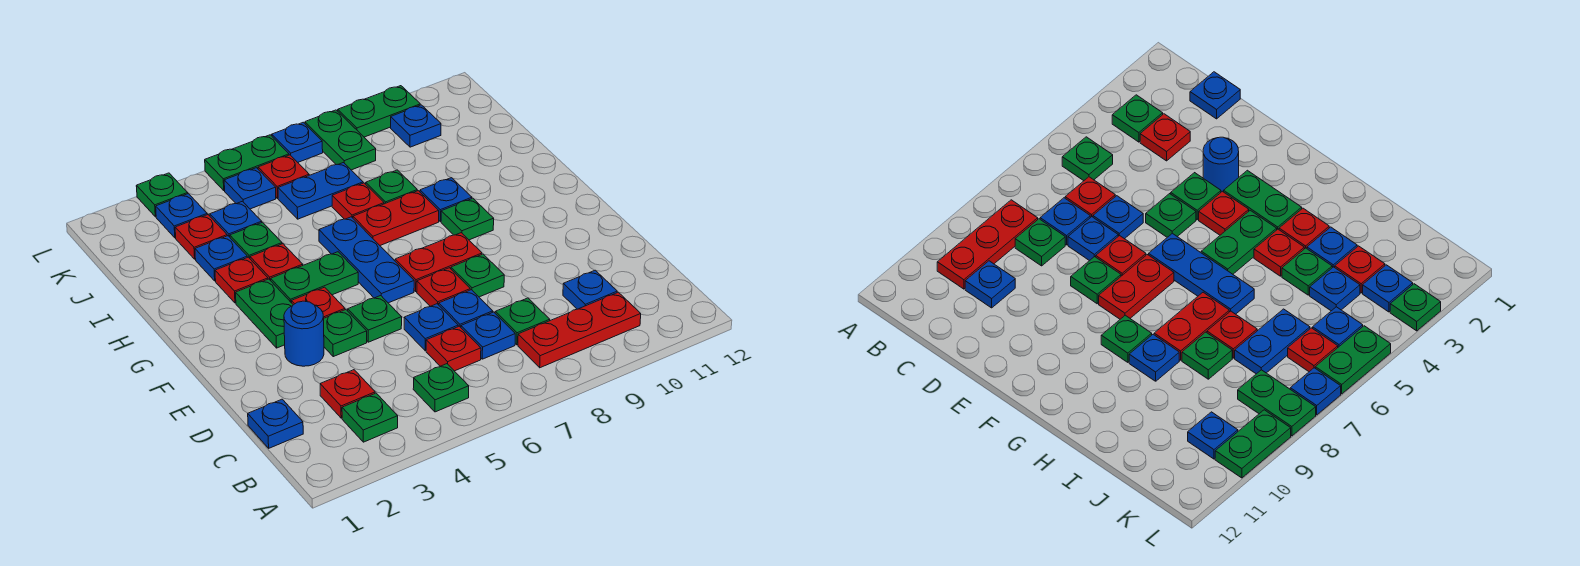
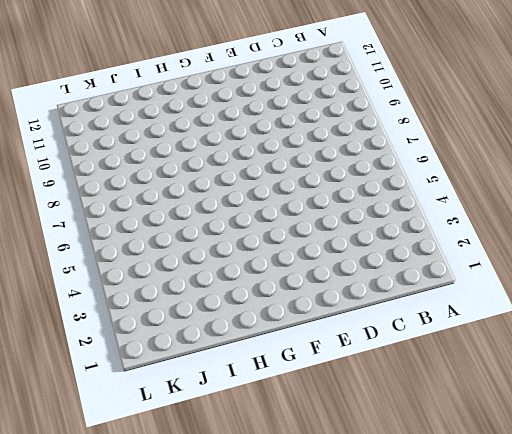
none -> green 1x1 plate [342,393,398,442]
none -> green 1x1 plate [413,364,469,412]
none -> red 1x3 plate [518,292,641,368]
none -> blue 1x1 plate [248,399,303,448]

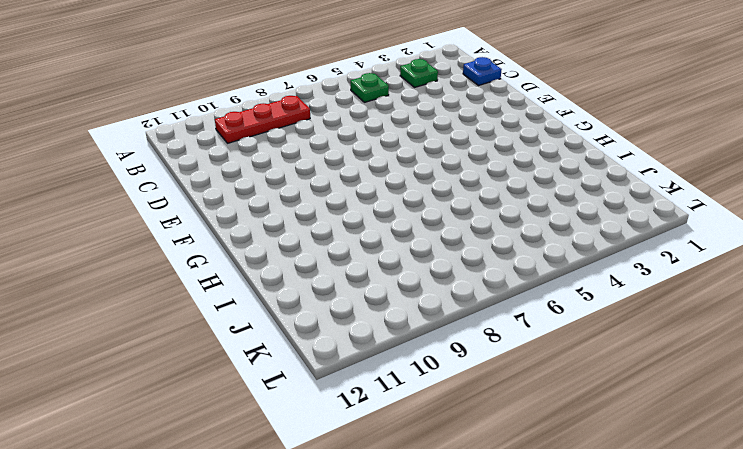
none -> red 1x1 plate [320,370,375,418]
none -> red 1x1 plate [426,326,481,371]
none -> blue 1x1 plate [461,312,515,359]
none -> green 1x1 plate [495,298,550,345]

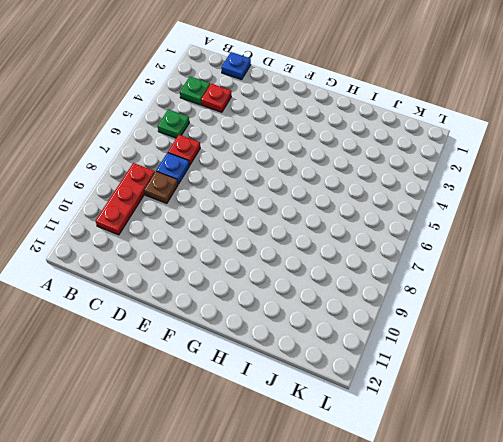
brown 1x1 plate [144,172,178,203] -> green 1x1 plate [495,298,550,345]
none -> blue 1x1 plate [563,270,617,309]
none -> blue 1x1 plate [404,304,458,351]
none -> blue 1x1 plate [439,290,493,327]
none -> blue 1x1 round brick [284,301,324,366]

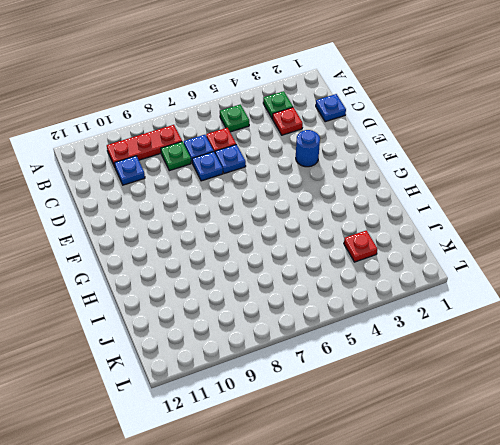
none -> green 1x1 plate [324,310,367,357]
none -> green 1x1 plate [348,296,402,342]
none -> red 1x1 plate [417,268,470,306]
none -> green 1x1 plate [451,254,504,297]

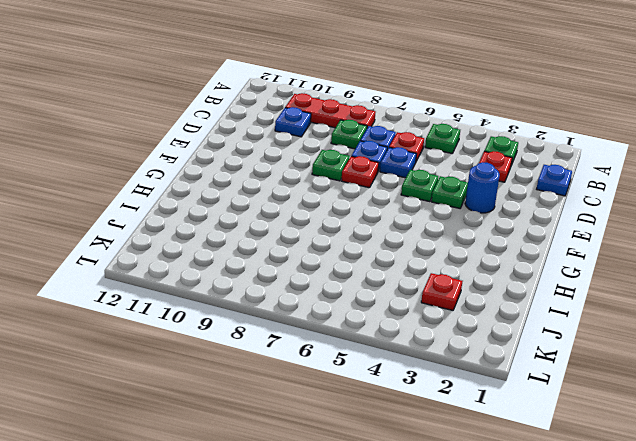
none -> green 1x2 plate [236,279,293,348]
none -> red 1x1 plate [291,287,345,318]
none -> blue 1x3 plate [319,217,414,303]
none -> red 1x2 plate [395,233,482,292]

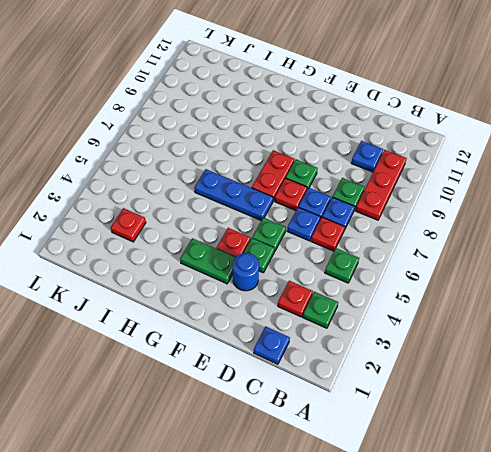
none -> green 1x2 plate [271,252,358,303]
none -> green 1x1 plate [441,198,494,240]
none -> red 1x1 plate [215,257,268,303]
none -> red 1x1 plate [250,244,303,281]

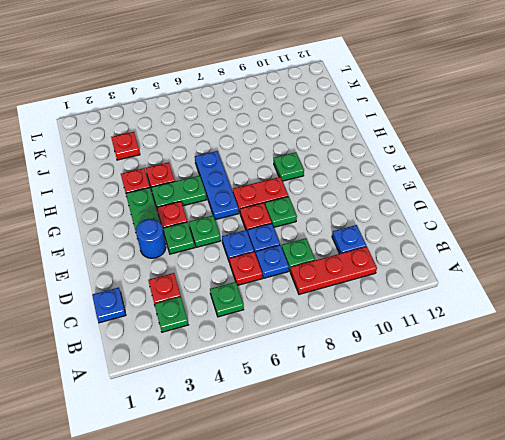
none -> red 1x2 plate [353,191,439,245]
none -> blue 1x1 plate [420,178,472,221]
none -> blue 1x1 plate [195,236,247,281]
none -> green 1x1 plate [230,222,282,258]

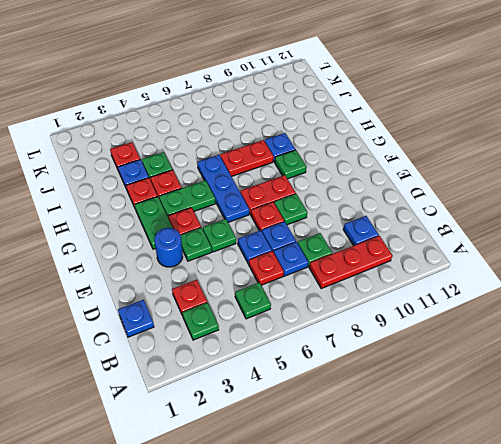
none -> red 1x1 plate [332,183,384,219]
none -> green 1x1 plate [366,170,417,204]
none -> blue 1x1 plate [210,201,262,237]
none -> blue 1x2 plate [278,163,363,219]

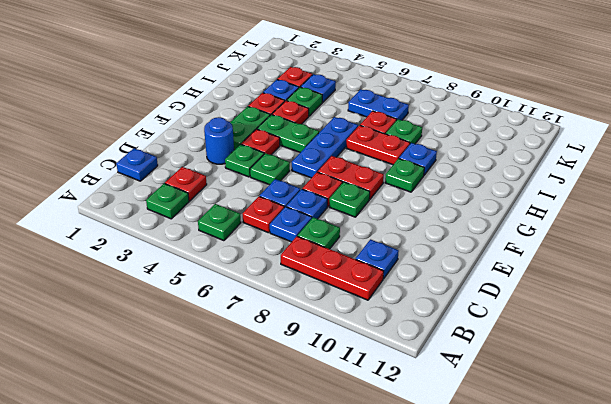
none -> blue 1x1 plate [156,194,207,238]
none -> blue 1x1 plate [224,168,276,209]
none -> red 1x1 plate [258,155,309,198]
none -> green 1x2 plate [305,110,376,170]

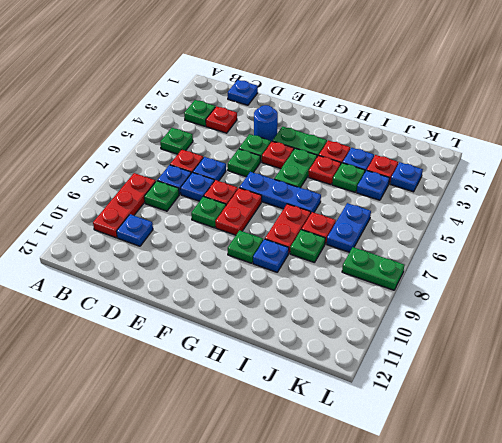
none -> blue 1x1 plate [224,168,276,209]
none -> red 1x1 plate [258,155,309,198]
none -> blue 1x1 plate [391,105,441,147]
none -> green 1x1 plate [136,173,188,217]

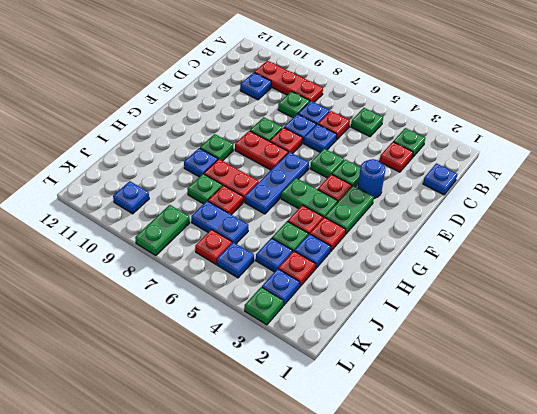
none -> green 1x2 plate [205,135,289,191]
none -> blue 1x1 plate [272,122,323,162]
none -> green 1x2 plate [338,86,420,137]

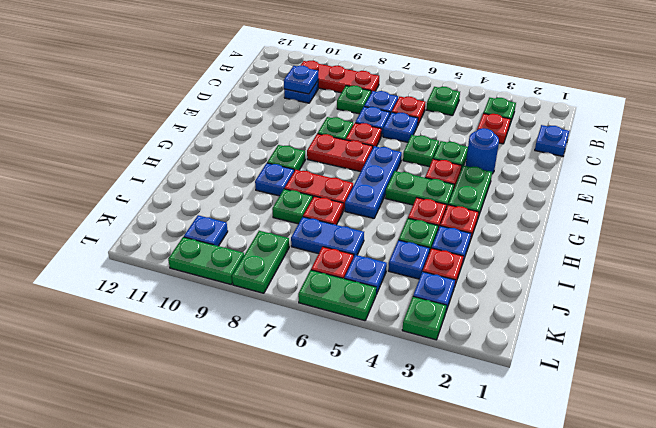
blue 1x1 plate [284,66,318,94] -> blue 1x1 plate moved to [272,122,323,162]

